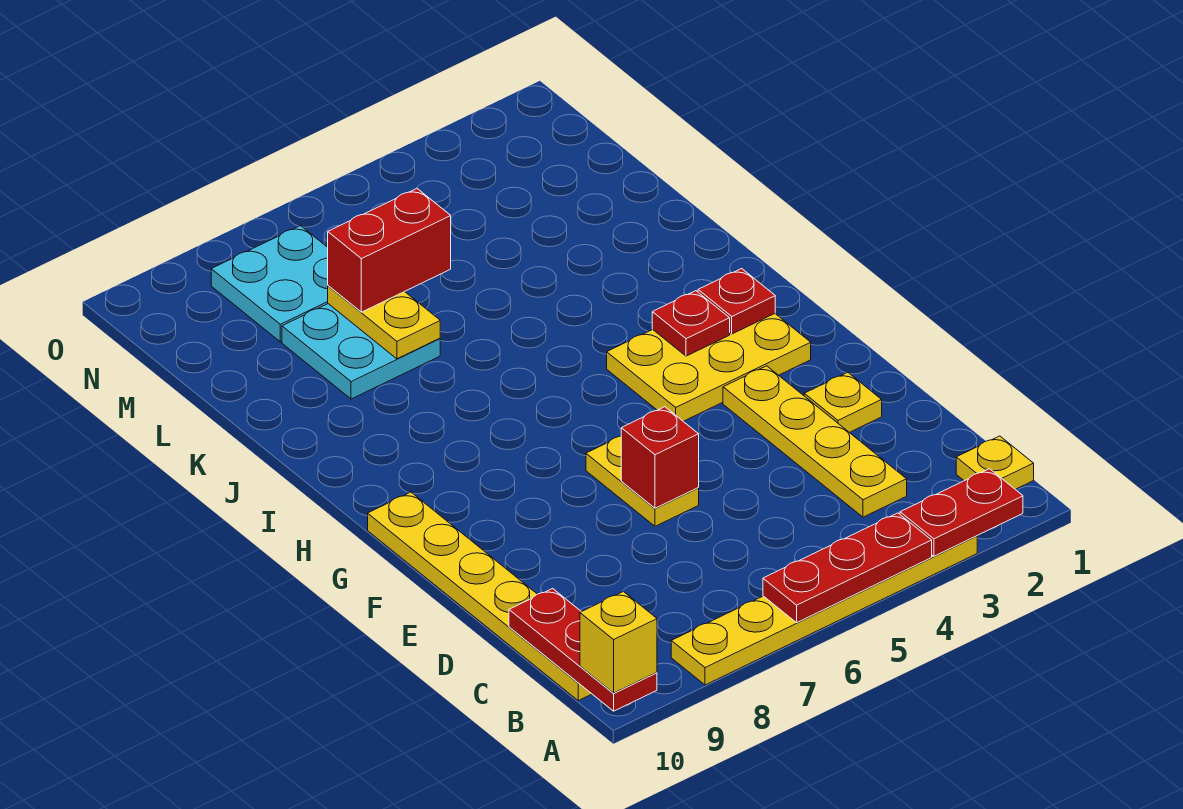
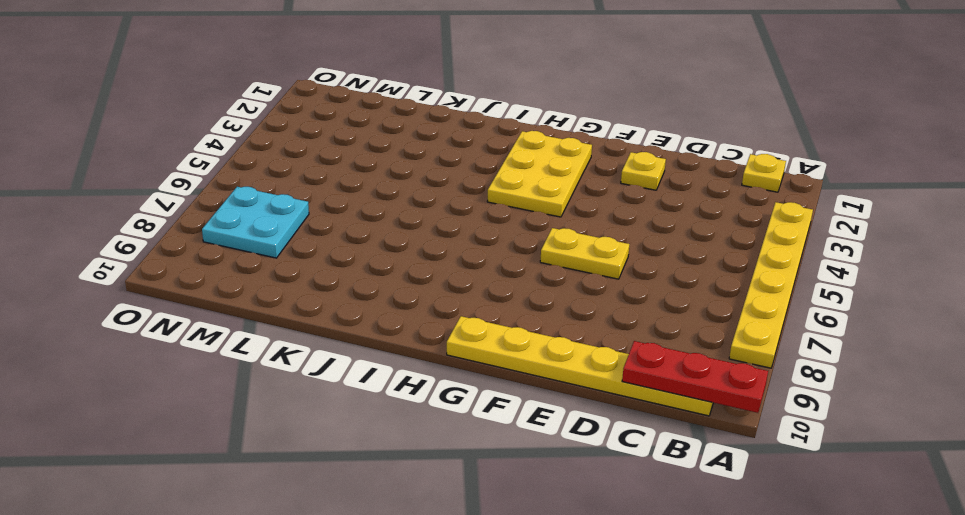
none -> yellow 1x4 plate [723,366,907,517]
none -> cyan 2x2 plate [282,304,440,399]
none -> red 1x2 plate [900,469,1023,556]

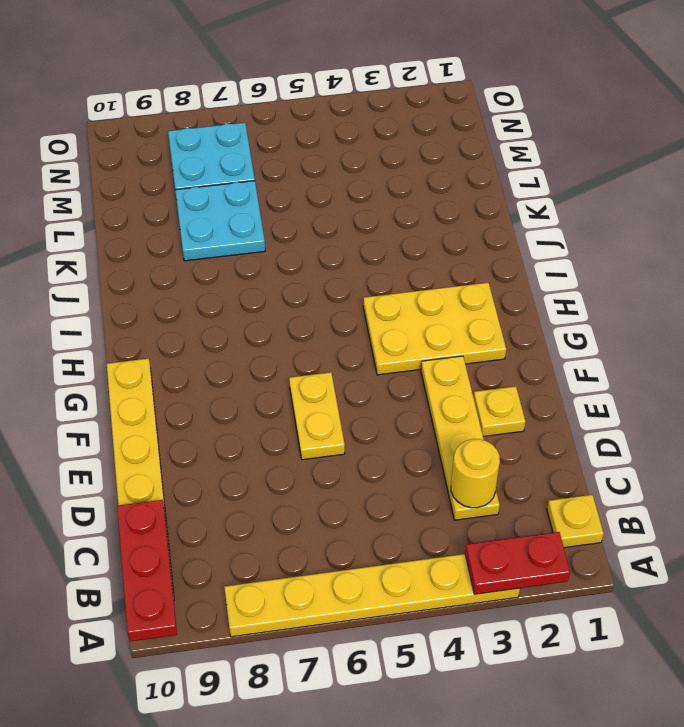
yellow 1x1 round brick [451,439,500,508] -> none
none -> red 1x3 plate [763,513,932,623]
none -> red 1x1 brick [621,407,699,508]
none -> red 1x1 plate [698,269,775,334]

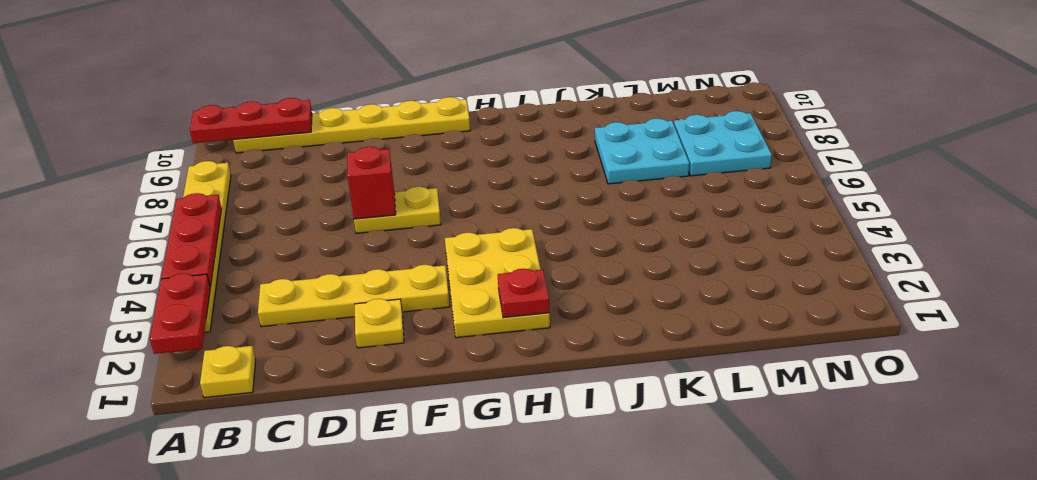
none -> red 1x1 plate [652,291,730,356]
none -> yellow 1x2 plate [328,286,440,359]
none -> yellow 1x1 brick [580,592,657,693]

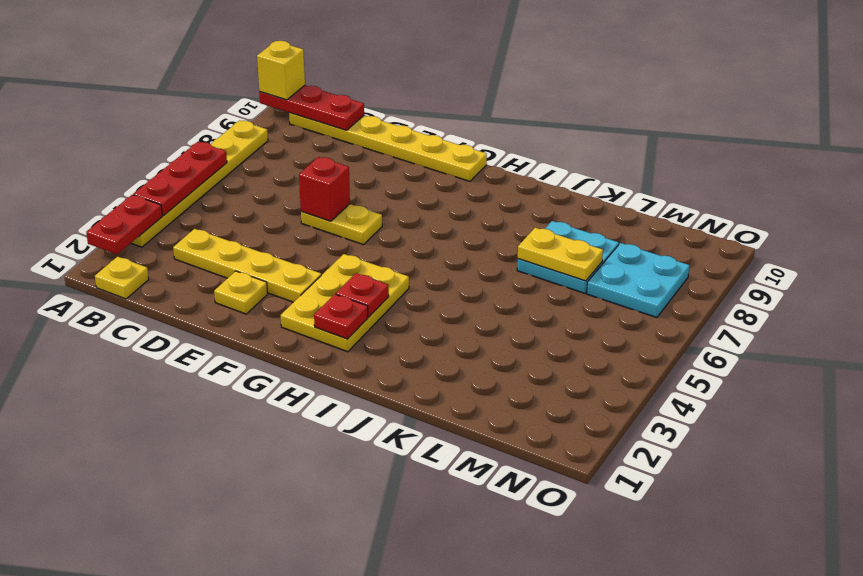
none -> red 1x2 brick [328,189,451,312]

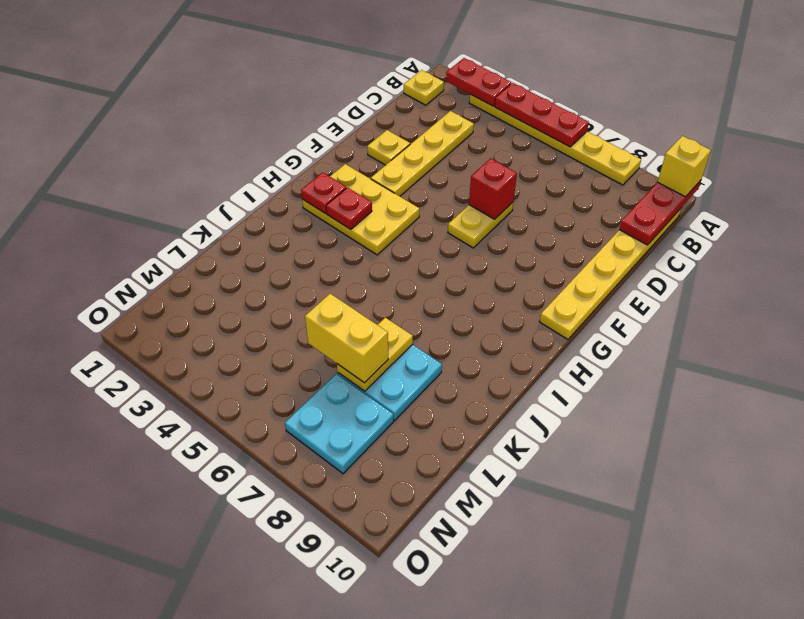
yellow 1x2 brick [305,294,388,383] -> red 1x2 brick [328,189,451,312]

